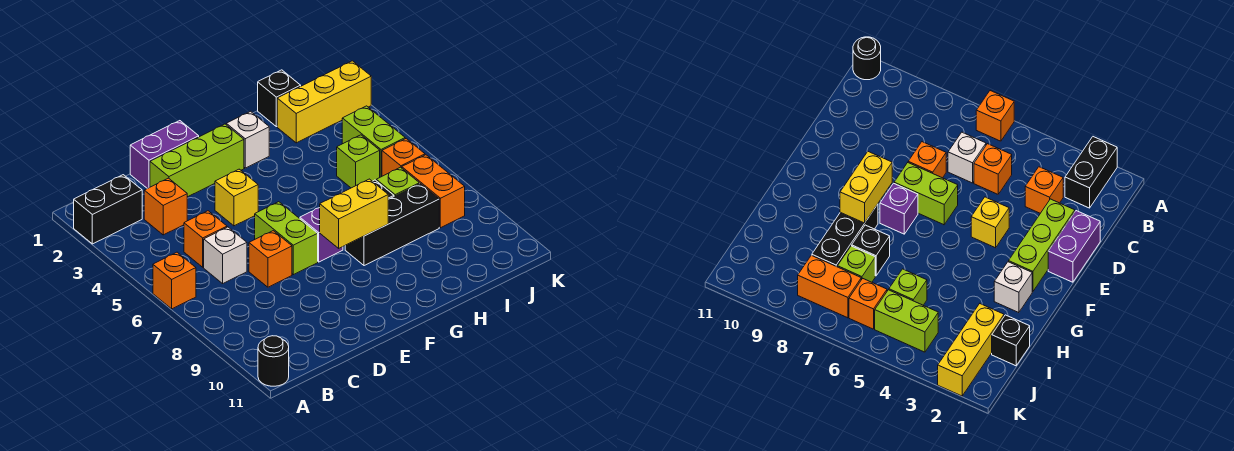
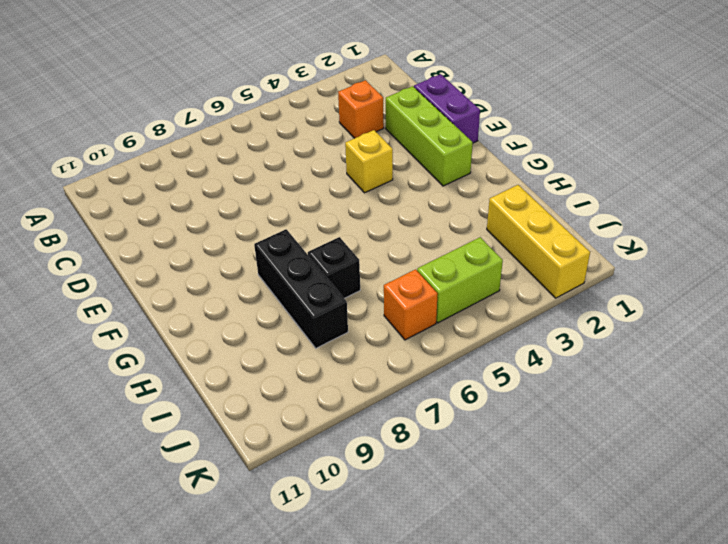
none -> black 1x2 brick [74,175,142,244]
none -> orange 1x1 brick [153,252,196,309]
none -> black 1x1 round brick [258,336,289,386]

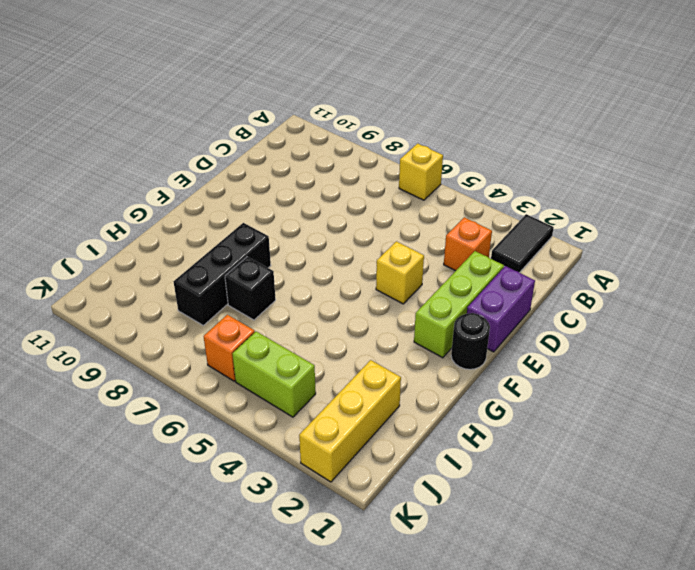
black 1x2 tile [491,214,554,273] -> black 1x2 brick [74,175,142,244]
yellow 1x1 brick [399,144,443,200] -> orange 1x1 brick [153,252,196,309]
black 1x1 round brick [451,313,490,369] -> black 1x1 round brick moved to [258,336,289,386]
none -> orange 1x1 brick [184,211,227,267]
none -> white 1x1 brick [204,227,247,284]
none -> orange 1x1 brick [249,231,292,287]

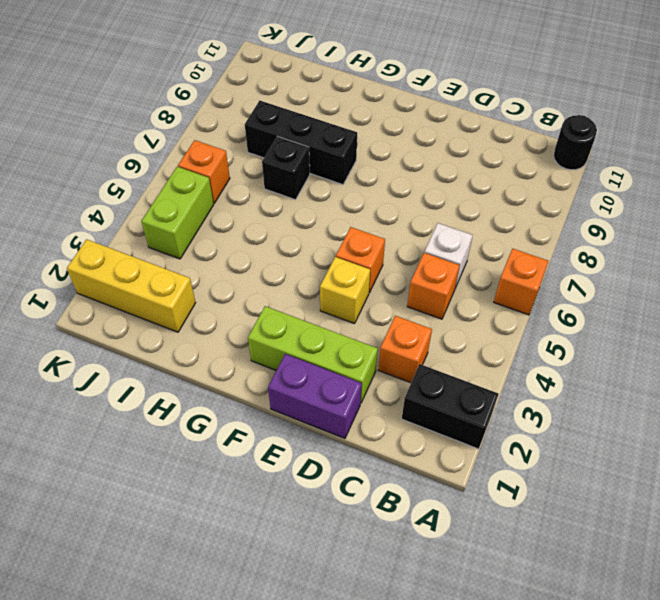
orange 1x1 brick [336,227,385,293] -> orange 1x1 brick moved to [249,231,292,287]
none -> lime 1x2 brick [255,202,318,275]
none -> purple 1x1 brick [300,208,343,262]
none -> white 1x1 brick [226,111,269,168]

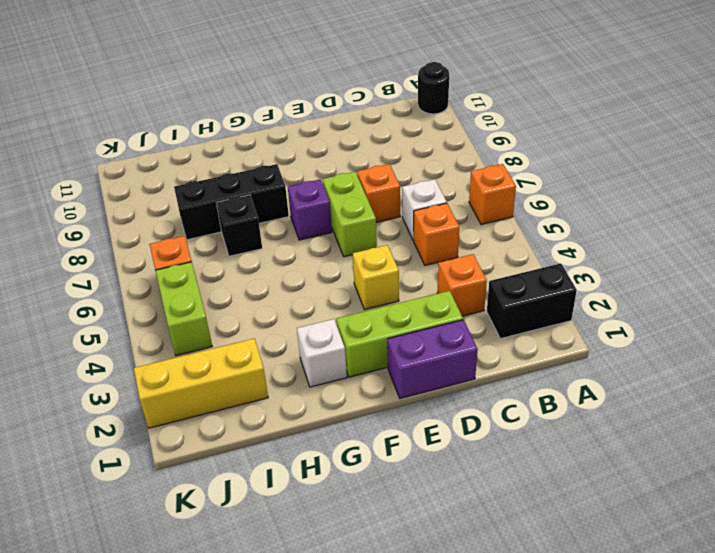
none -> black 1x1 brick [258,70,301,127]
none -> lime 1x1 brick [337,135,380,188]
none -> lime 1x1 brick [376,167,419,196]

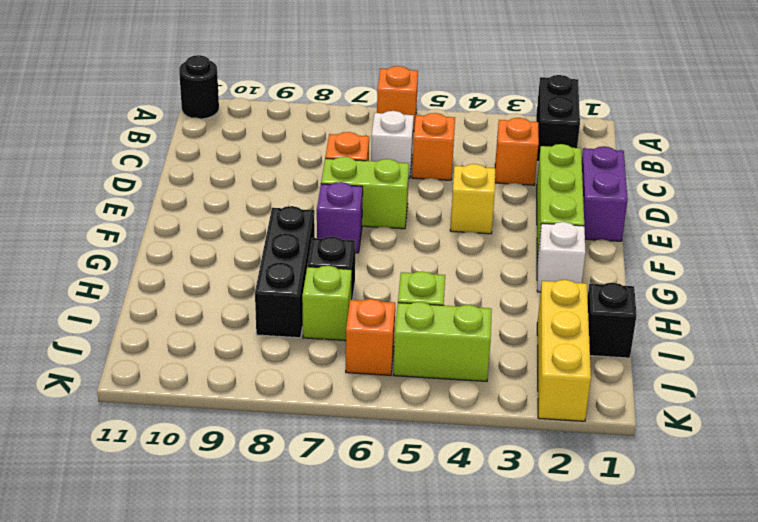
none -> orange 1x2 brick [402,155,465,228]
none -> yellow 1x2 brick [320,179,388,248]

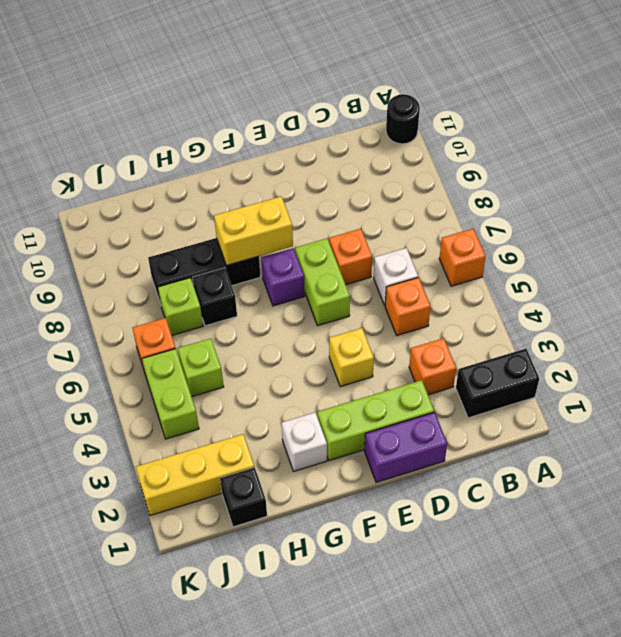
none -> orange 1x2 brick [402,155,465,228]

